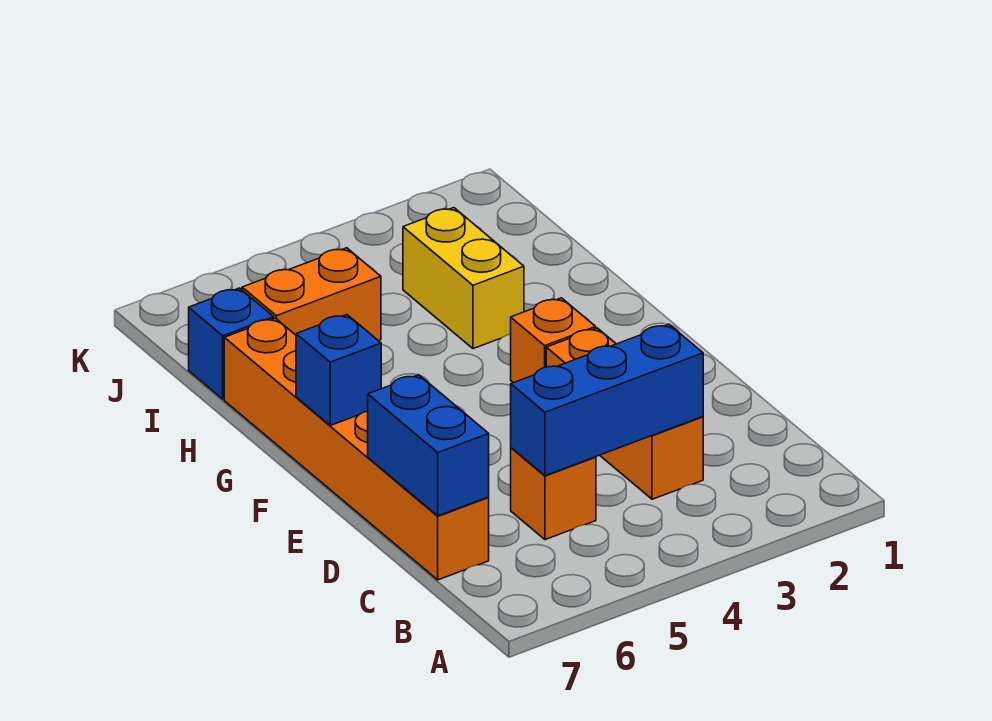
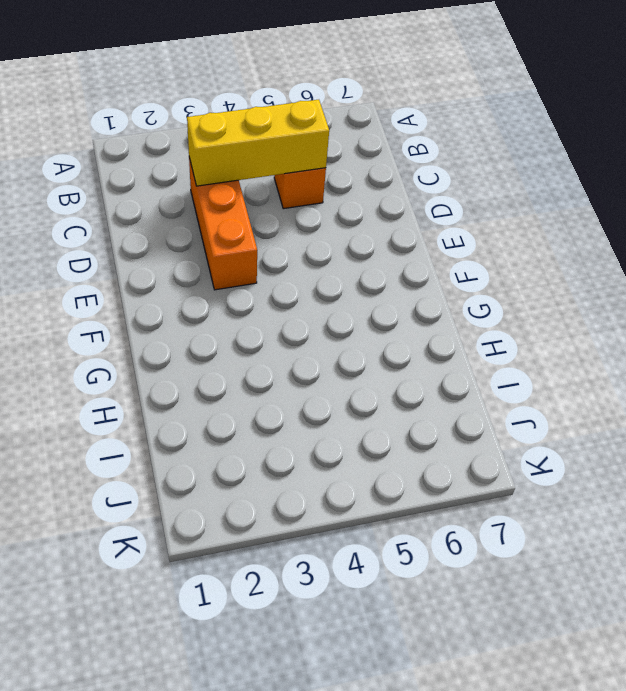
yellow 1x3 brick [187,100,329,186] -> blue 1x3 brick [511,324,703,476]
none -> orange 1x6 brick [224,318,489,580]
none -> orange 1x1 brick [511,298,596,383]

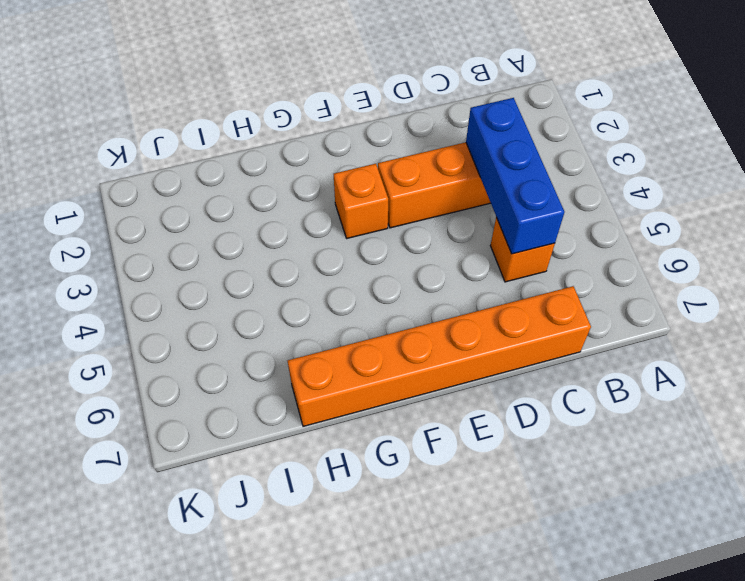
none -> yellow 1x2 brick [403,208,524,349]
none -> orange 1x2 brick [242,248,381,341]

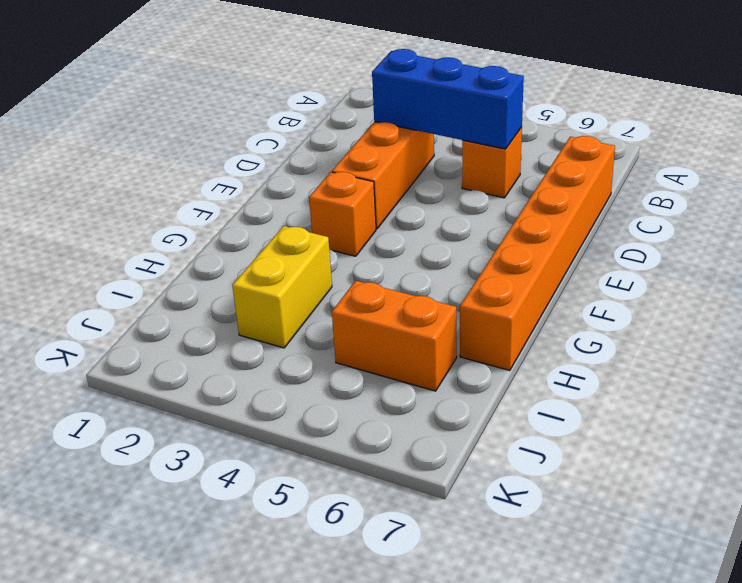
none -> blue 1x1 brick [189,288,274,399]
none -> blue 1x2 brick [368,375,489,516]

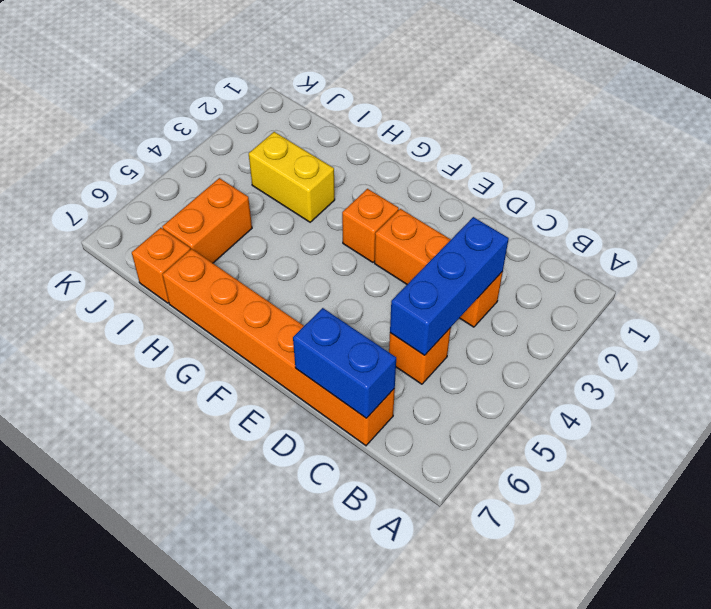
orange 1x1 brick [132,228,190,303] -> blue 1x1 brick [189,288,274,399]
none -> blue 1x1 brick [296,315,381,425]

